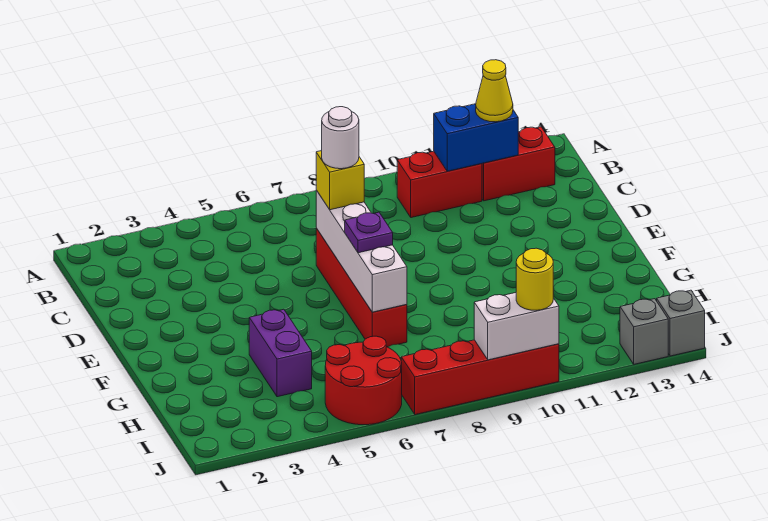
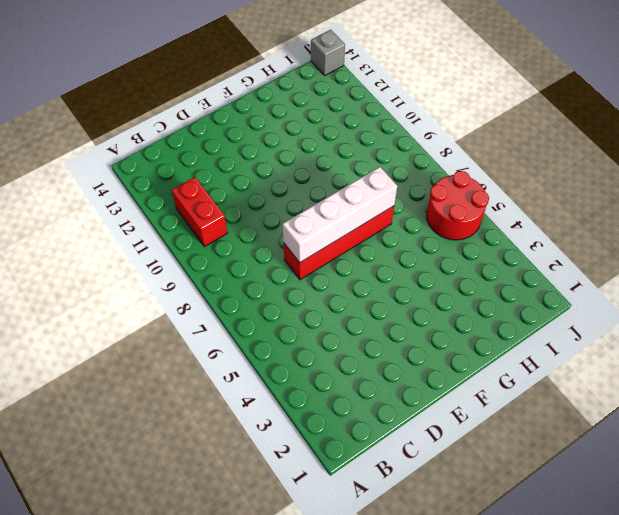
none -> red 1x2 brick [482,127,555,201]
none -> purple 1x2 brick [249,309,312,397]
none -> red 1x4 brick [401,340,559,415]

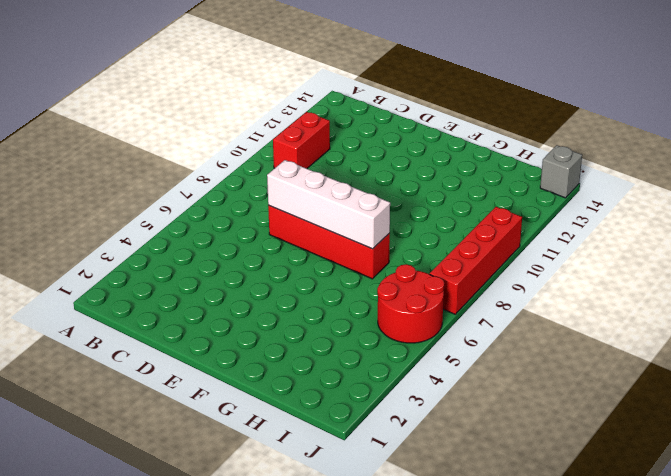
none -> red 1x2 brick [482,127,555,201]
none -> purple 1x2 brick [249,309,312,397]
none -> grey 1x1 brick [620,299,668,364]

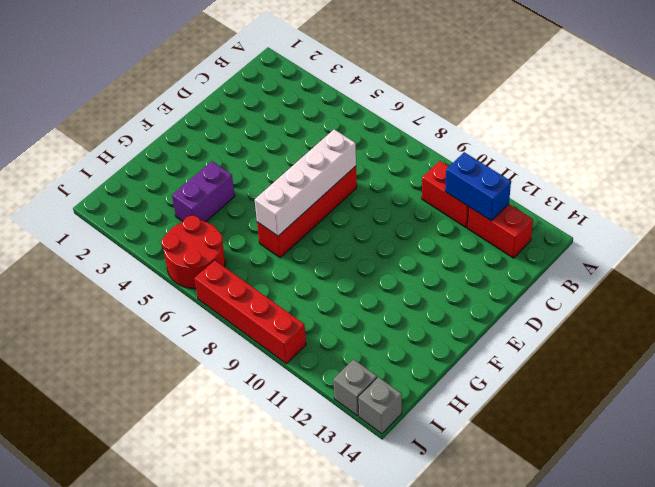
none -> white 1x2 brick [474,293,559,360]
none -> yellow 1x1 cone [476,60,513,122]
none -> yellow 1x1 brick [316,151,364,210]

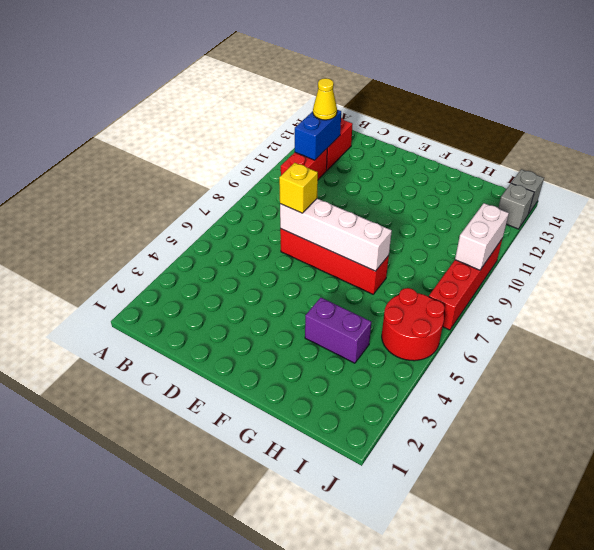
none -> purple 1x1 plate [345,212,393,253]
none -> yellow 1x1 round brick [516,248,553,310]
none -> white 1x1 round brick [322,107,359,169]

